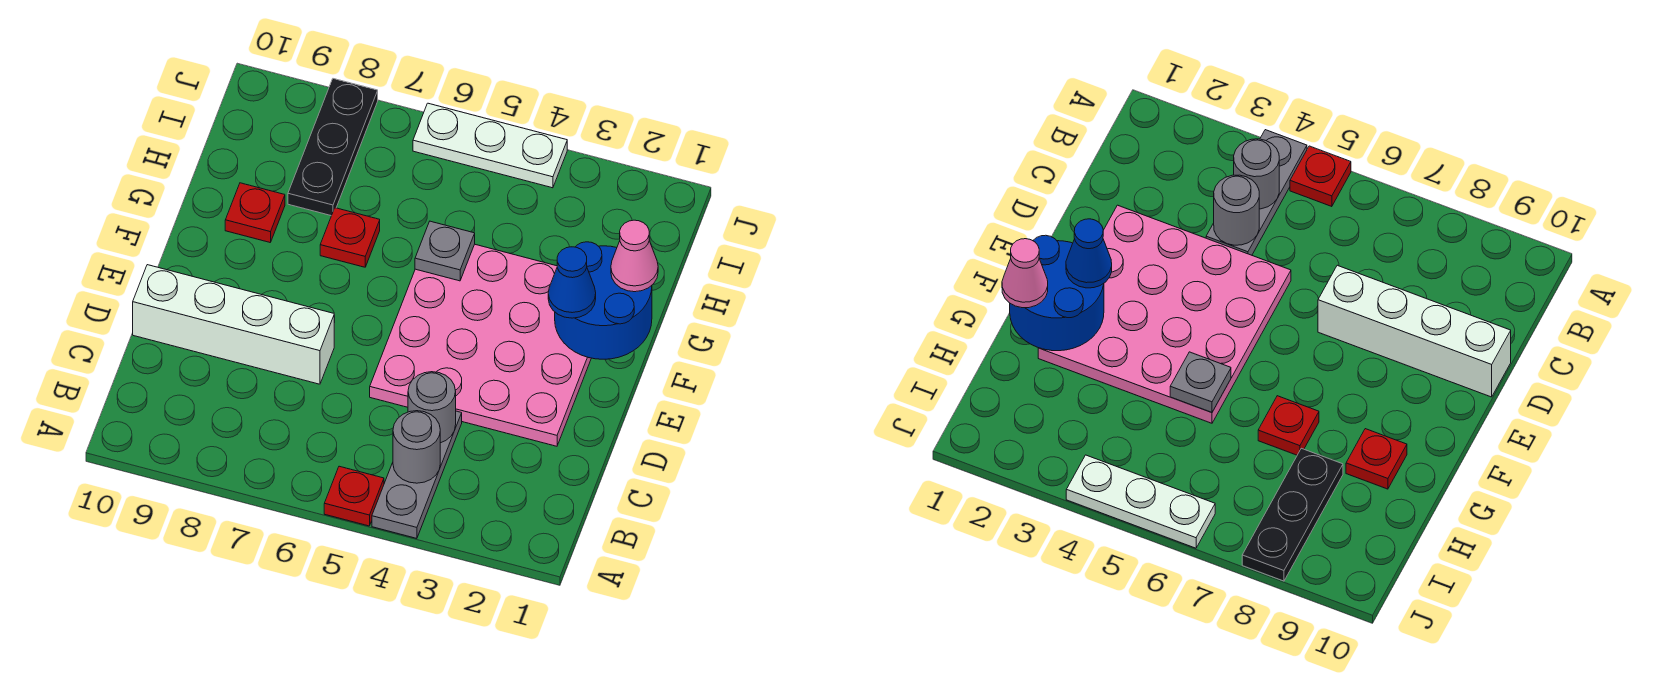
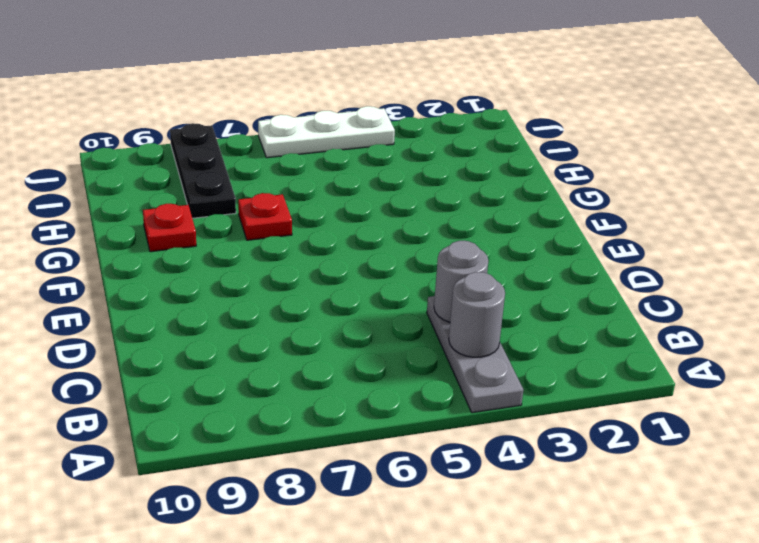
none -> red 1x1 plate [324,466,384,526]
none -> pink 4x4 plate [370,244,591,446]
none -> white 1x4 brick [133,265,334,384]

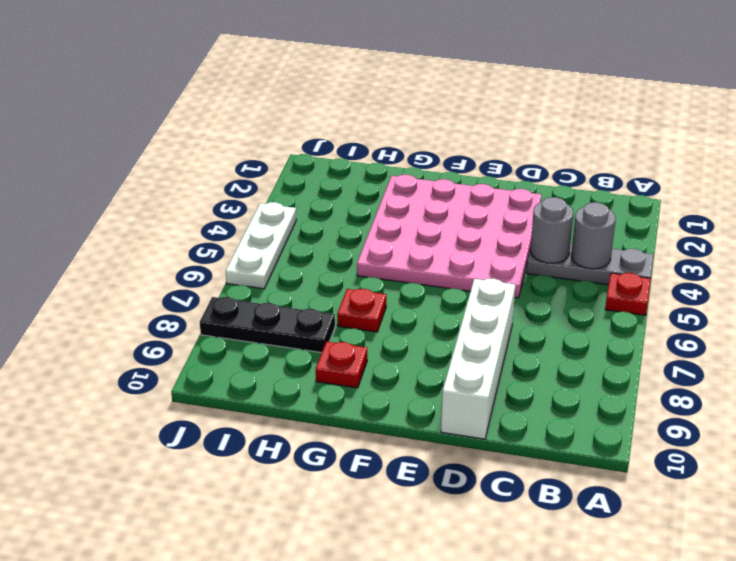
none -> blue 2x2 round brick [555,242,652,359]
none -> grey 1x1 plate [415,221,475,281]
none -> blue 1x1 cone [548,247,596,318]

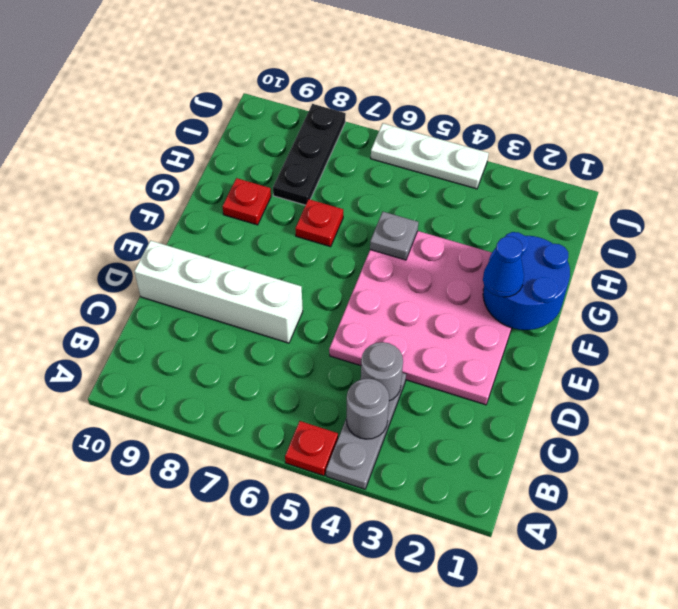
none -> pink 1x1 cone [611,220,658,292]

